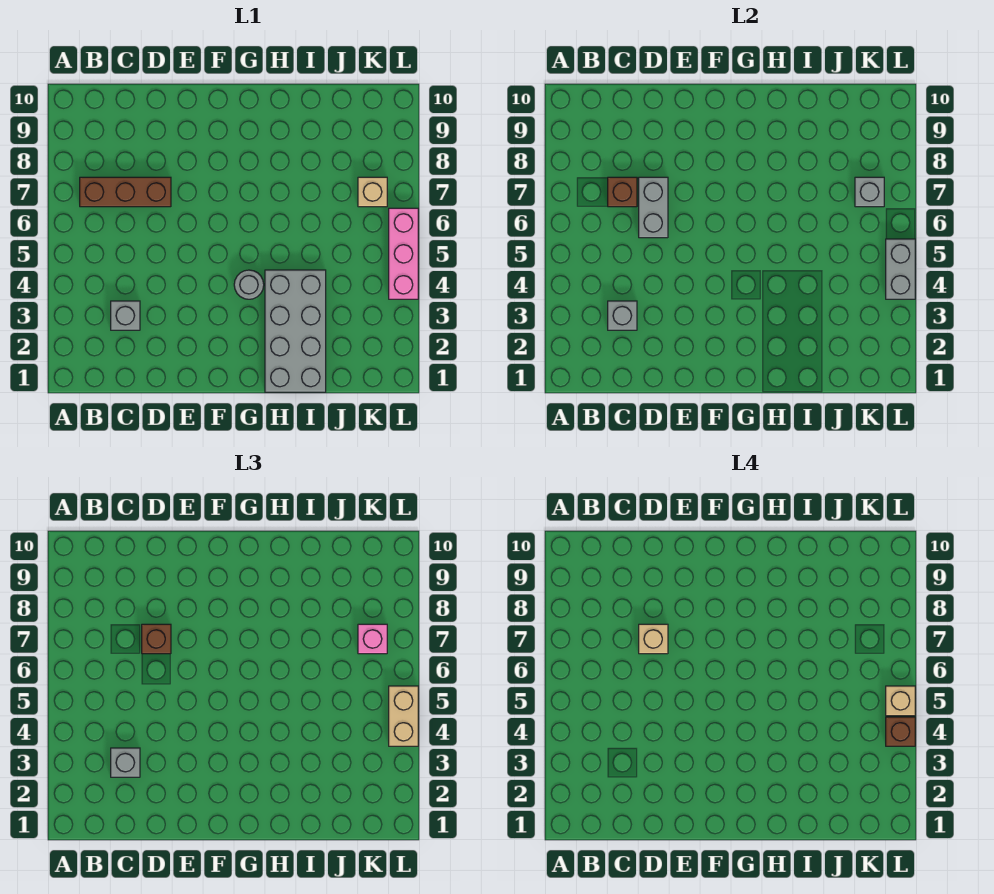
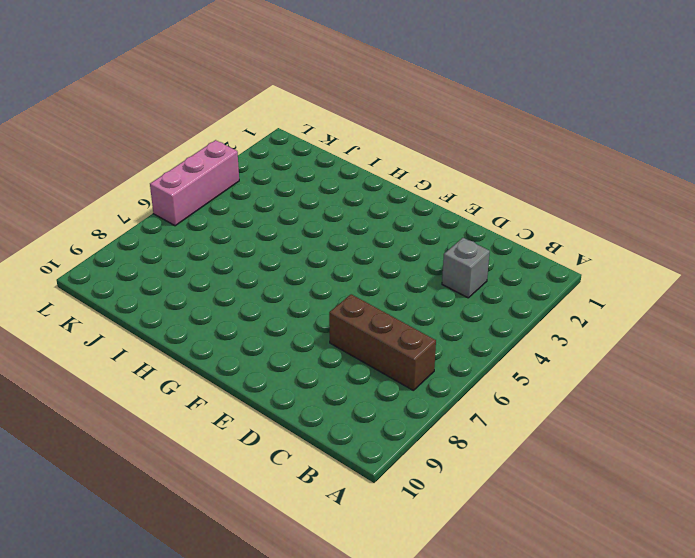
none -> grey 1x1 round brick [234,270,264,299]
none -> grey 2x4 brick [265,270,326,392]
none -> tan 1x1 brick [358,177,387,207]

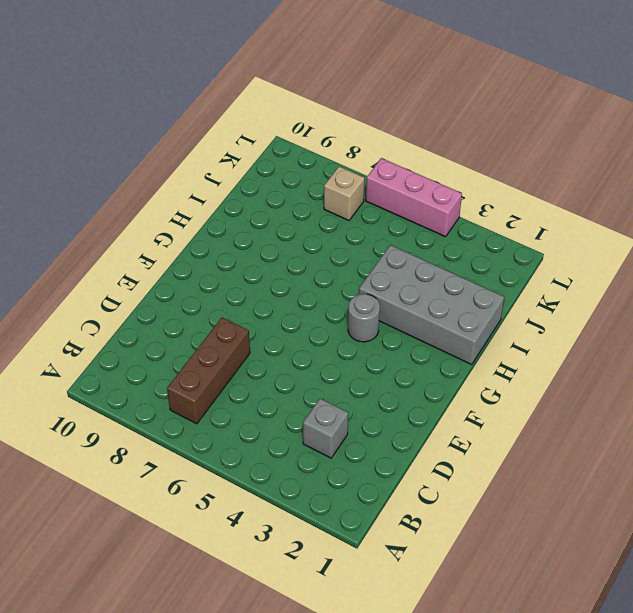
none -> grey 1x1 brick [608,301,637,330]
none -> brown 1x1 brick [608,177,637,207]
none -> grey 1x2 brick [639,177,668,238]

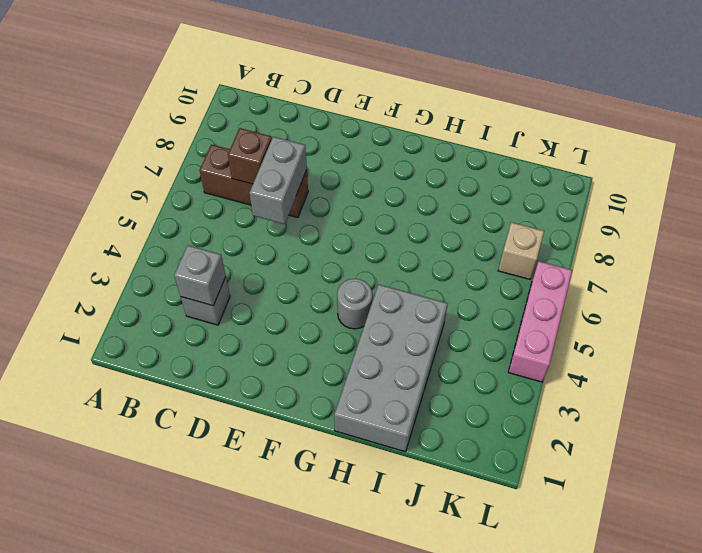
none -> grey 1x1 brick [855,177,884,207]
none -> grey 1x2 brick [886,239,915,299]
none -> grey 1x1 brick [111,748,140,777]

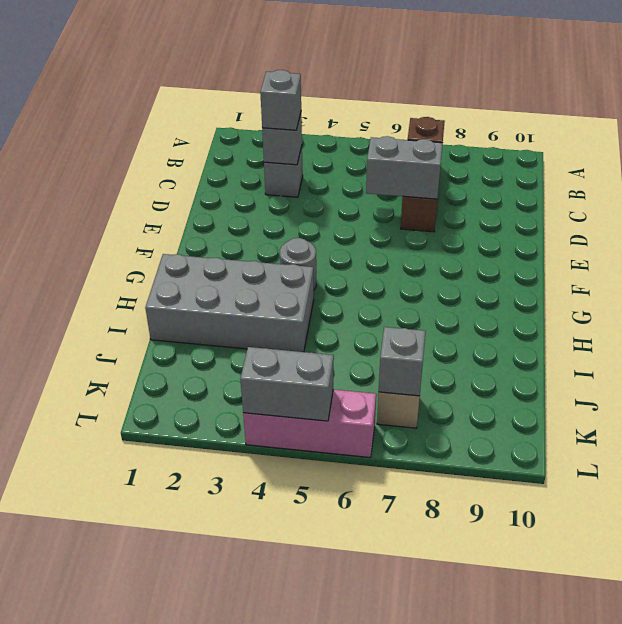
none -> brown 1x1 brick [142,624,171,654]
none -> pink 1x1 brick [358,624,387,654]
none -> tan 1x2 brick [389,686,418,746]

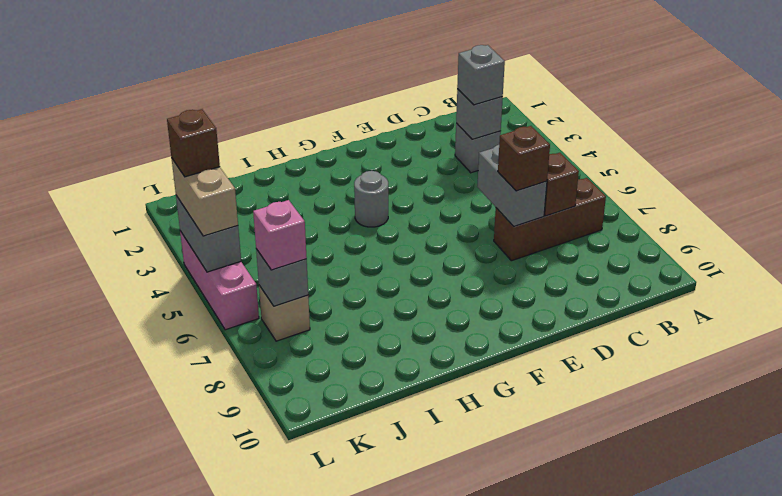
none -> grey 2x4 brick [265,270,326,392]
none -> tan 1x1 brick [639,624,668,654]
none -> tan 1x1 brick [886,686,915,716]

